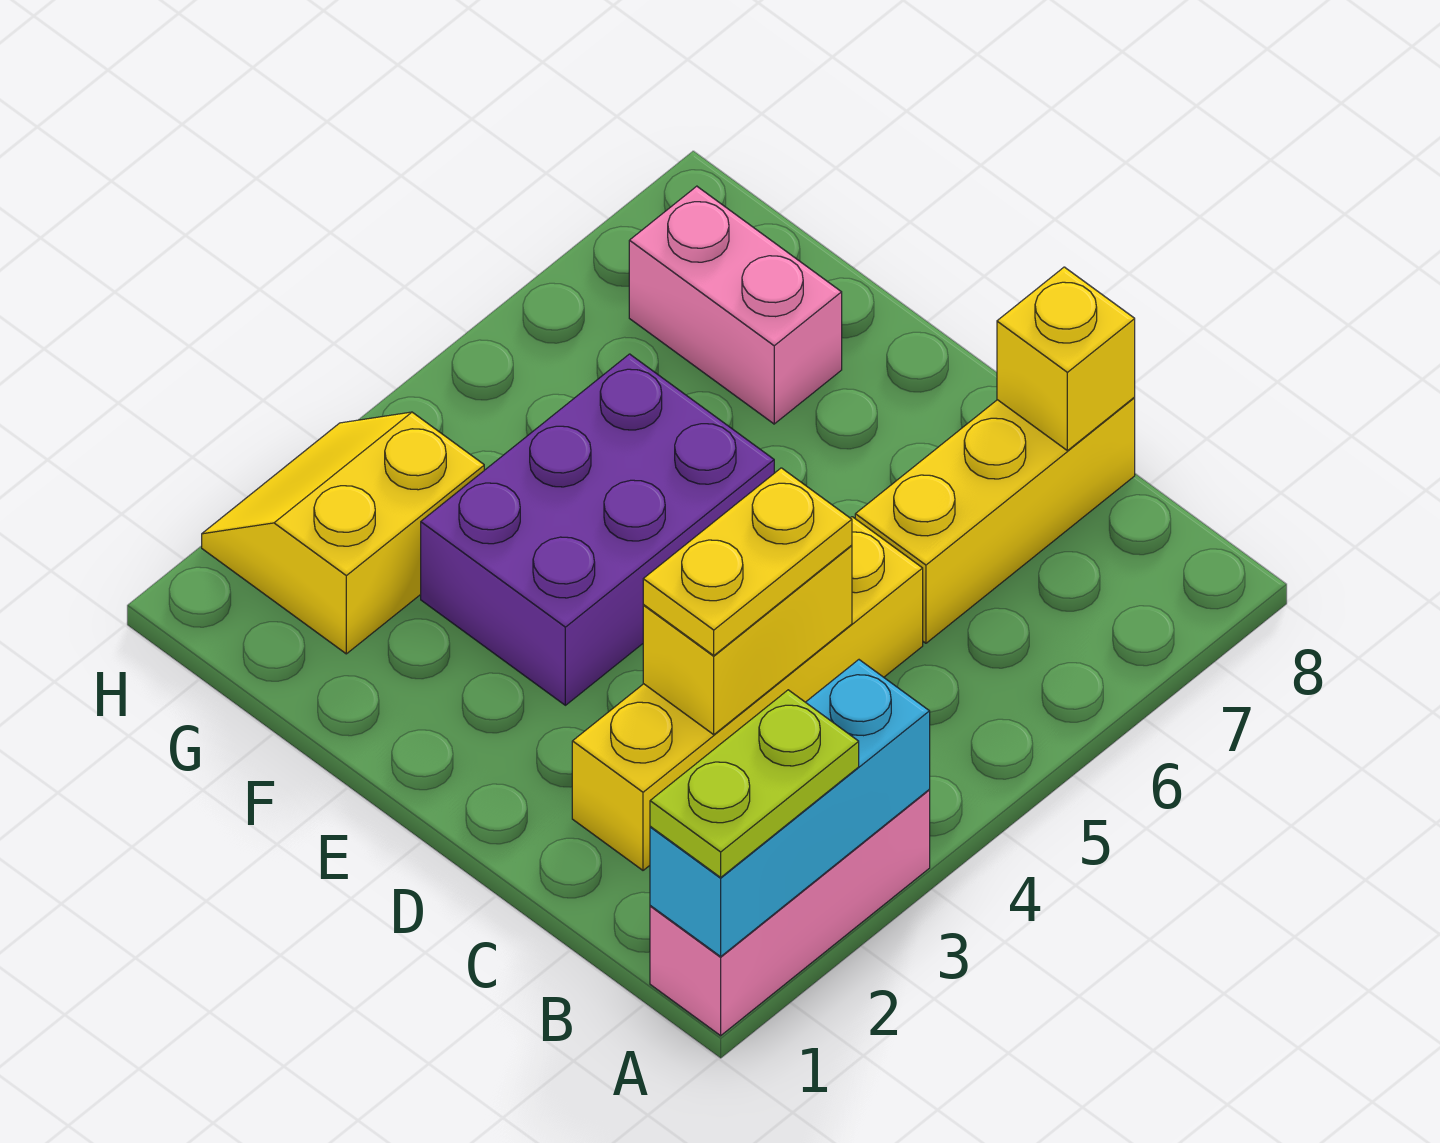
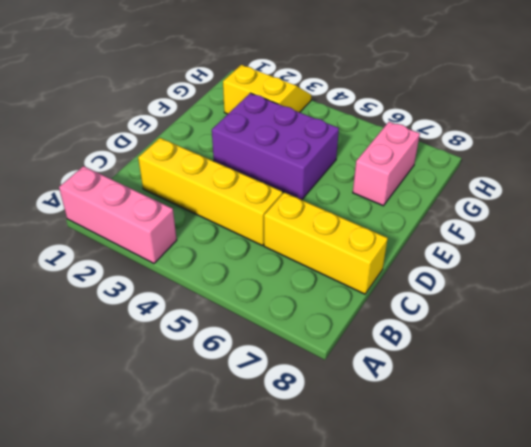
none -> cyan 1x3 brick [650,660,930,956]
none -> yellow 1x2 brick [643,545,852,735]

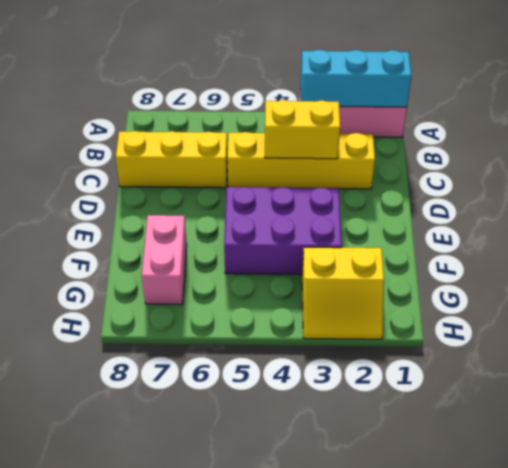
none -> yellow 1x1 brick [997,267,1135,451]
none -> lime 1x2 plate [650,690,859,877]

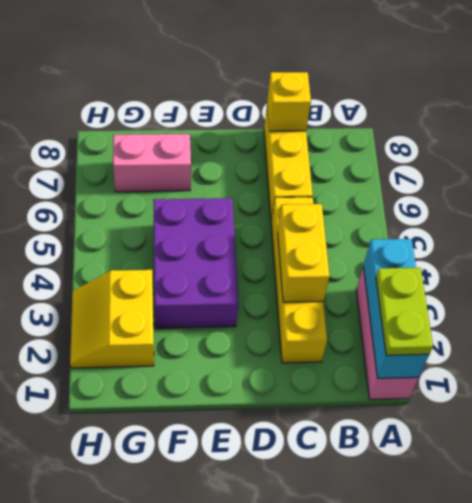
none -> yellow 1x2 plate [643,468,852,655]

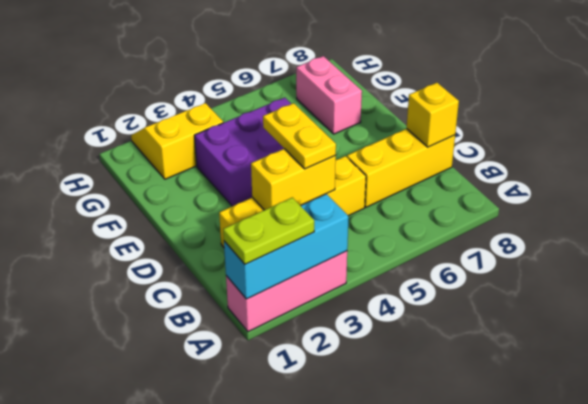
yellow 1x2 plate [263,103,336,169] -> yellow 1x2 plate turned to [643,468,852,655]

